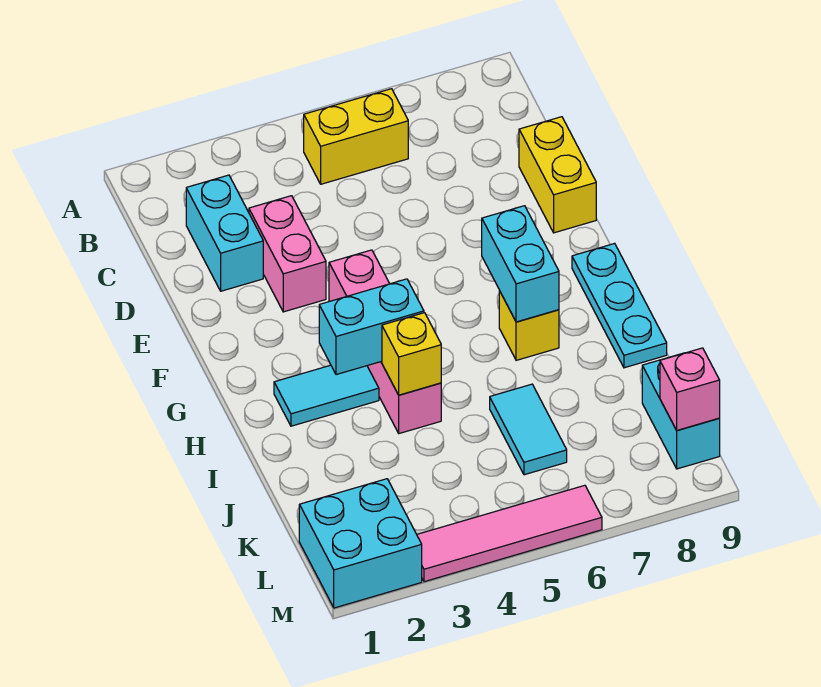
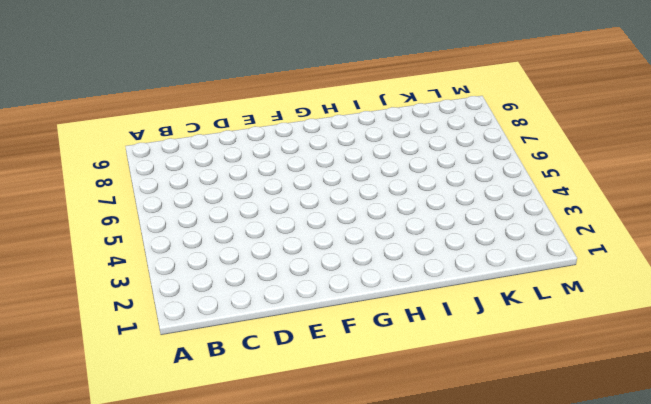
none -> yellow 1x2 brick [304,89,408,184]
none -> cyan 1x2 brick [186,175,263,291]
none -> pink 1x2 brick [249,196,326,312]

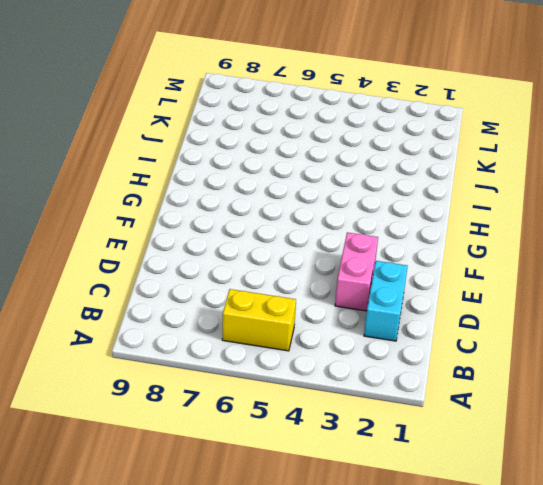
none -> yellow 1x2 brick [519,117,596,233]
none -> pink 1x4 brick [329,250,441,433]
none -> cyan 1x3 plate [572,243,667,368]

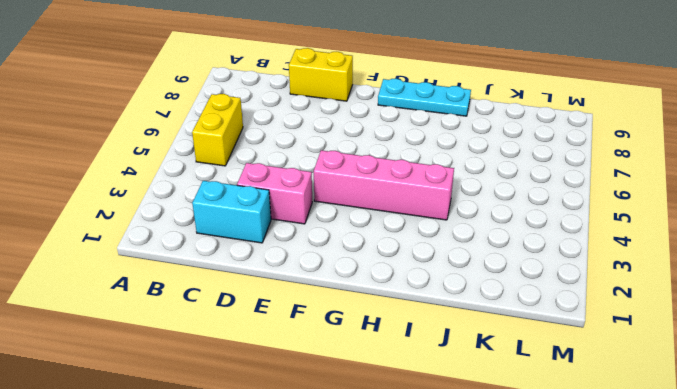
none -> cyan 1x2 tile [274,365,379,426]
none -> yellow 1x1 brick [499,291,559,360]
none -> cyan 1x2 tile [490,384,567,475]

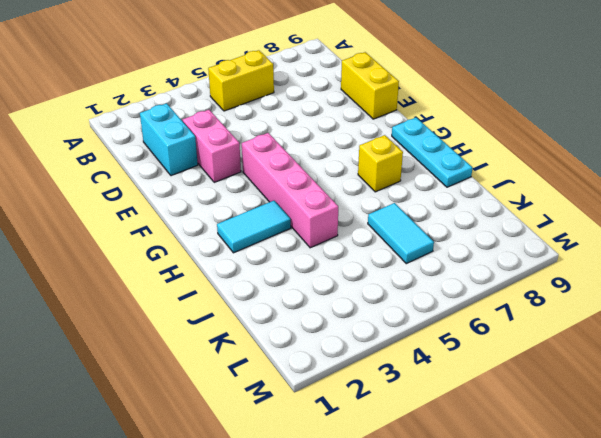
none -> cyan 1x2 brick [642,353,720,469]
none -> cyan 2x2 brick [299,479,422,608]
none -> pink 1x4 tile [417,485,602,582]

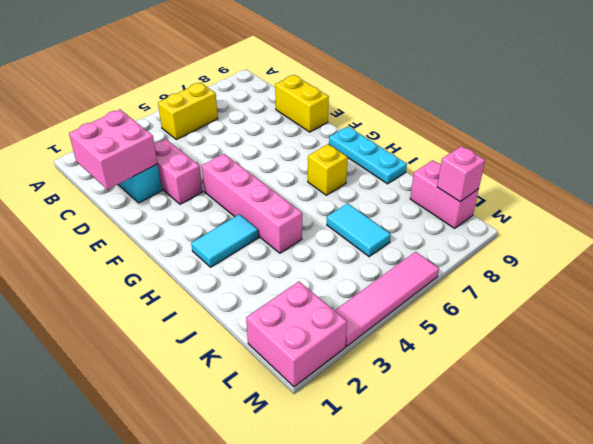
pink 2x2 brick [69,110,158,190] -> none
pink 1x2 brick [410,160,479,228] -> cyan 1x2 brick [642,353,720,469]
pink 2x2 brick [246,282,347,387] -> cyan 2x2 brick [299,479,422,608]
none -> cyan 1x2 brick [482,206,559,322]
none -> cyan 1x2 brick [319,279,424,375]
none -> yellow 1x1 brick [382,313,441,395]

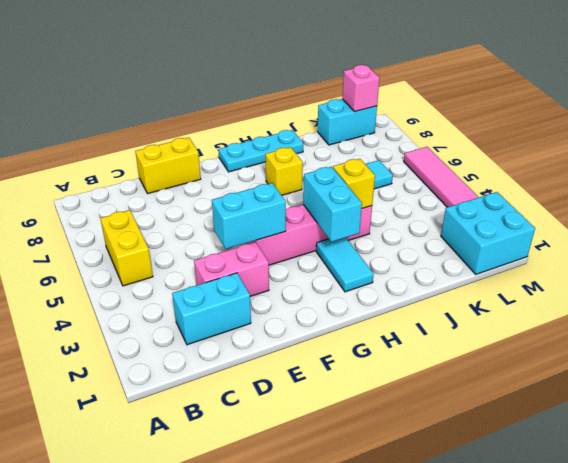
cyan 1x2 brick [212,183,286,249] -> cyan 1x2 brick moved to [482,206,559,322]

